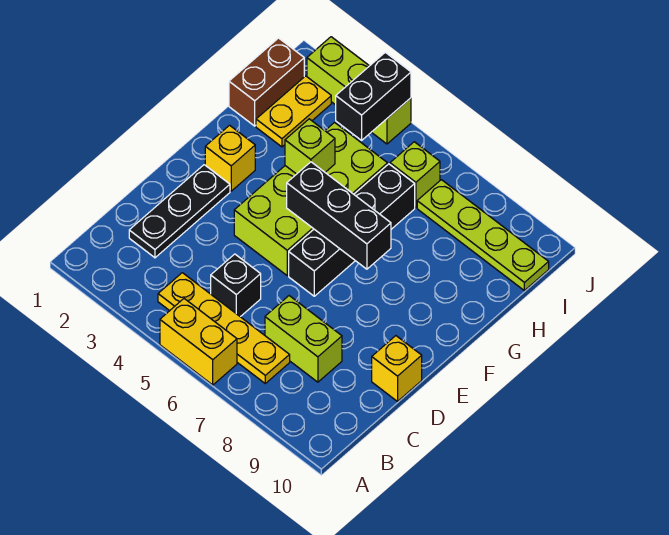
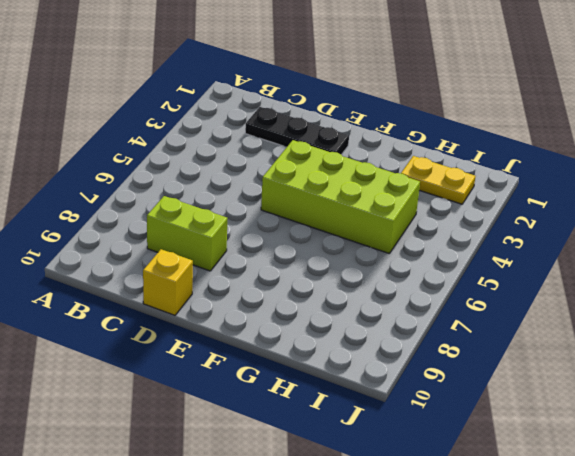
lime 1x2 brick [147,196,228,271] -> lime 1x2 brick turned to [265,296,342,382]
none -> yellow 1x2 brick [160,299,237,385]
none -> yellow 1x4 plate [158,273,290,383]
none -> black 1x1 brick [211,254,261,317]

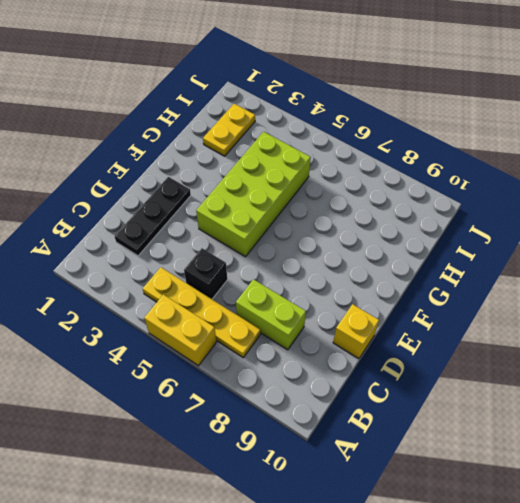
none -> black 1x4 brick [289,164,415,296]
none -> yellow 1x1 brick [205,125,255,191]
none -> brown 1x2 brick [229,38,304,126]

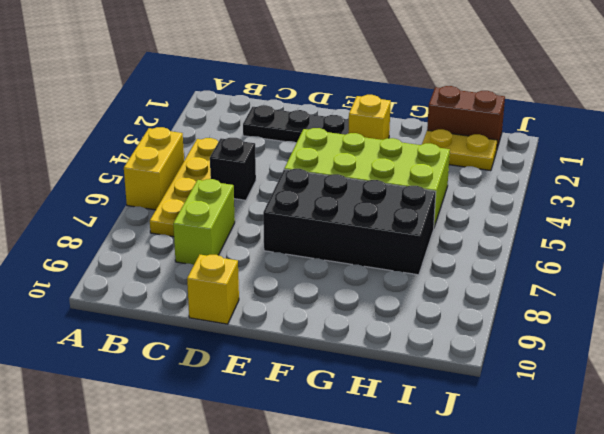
black 2x4 brick [263,169,436,275] -> black 1x4 brick [289,164,415,296]
none -> lime 1x1 brick [390,142,440,208]
none -> lime 1x4 plate [417,180,549,291]
none -> lime 1x3 brick [307,37,411,144]

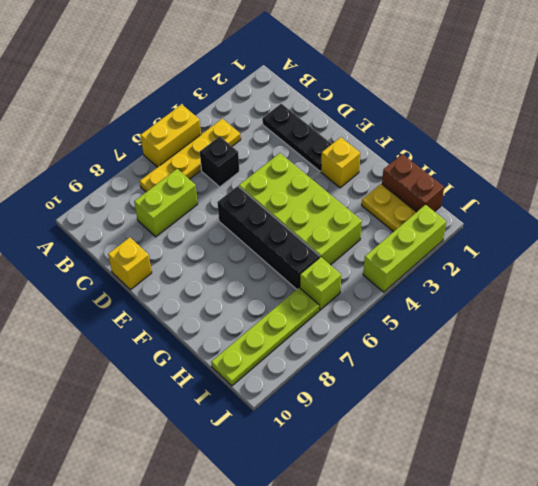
none -> black 1x3 brick [287,162,391,269]
none -> lime 1x1 brick [285,119,335,174]
none -> black 1x2 brick [336,52,411,140]

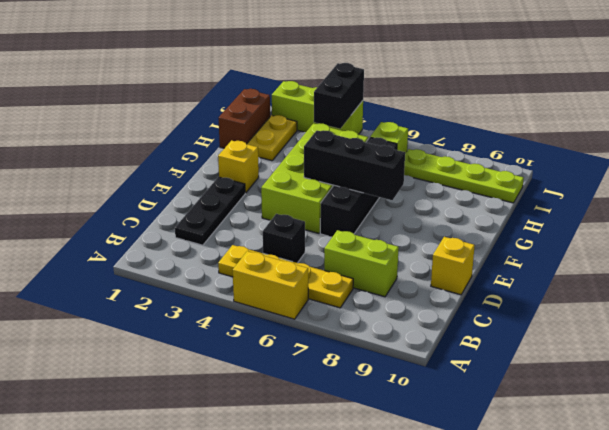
none -> lime 1x1 brick [285,119,335,174]

